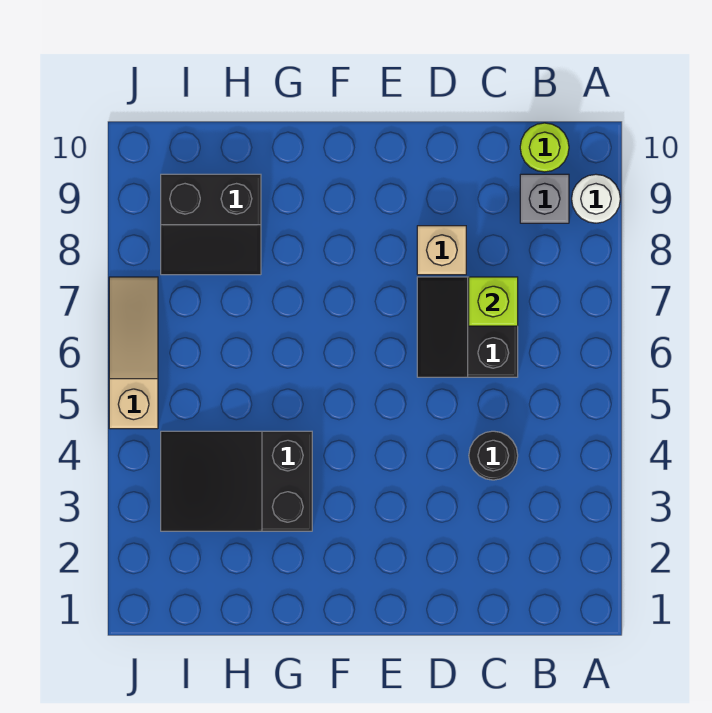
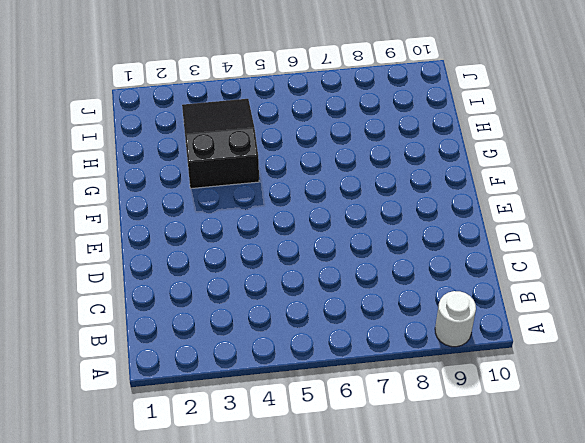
none -> grey 1x1 brick [520,174,569,223]
none -> lime 1x1 round brick [520,123,569,172]

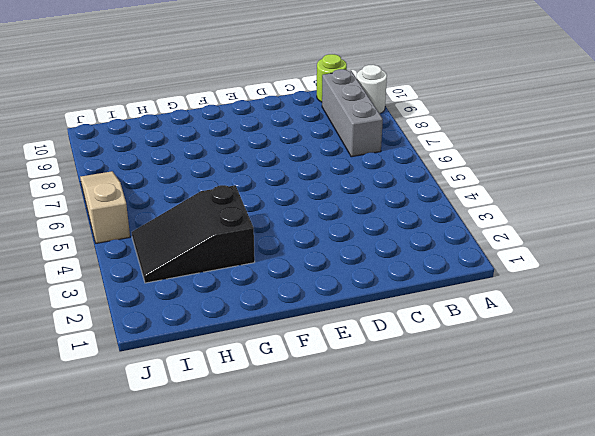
grey 1x3 brick [322,69,383,157] -> grey 1x1 brick [520,174,569,223]
none -> black 1x1 round brick [469,431,518,480]
none -> black 2x2 slope [417,277,518,377]

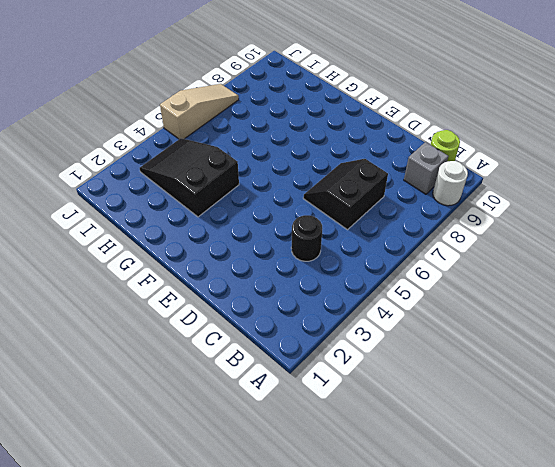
none -> tan 1x1 brick [417,226,466,275]
none -> black 2x2 slope [161,174,261,275]

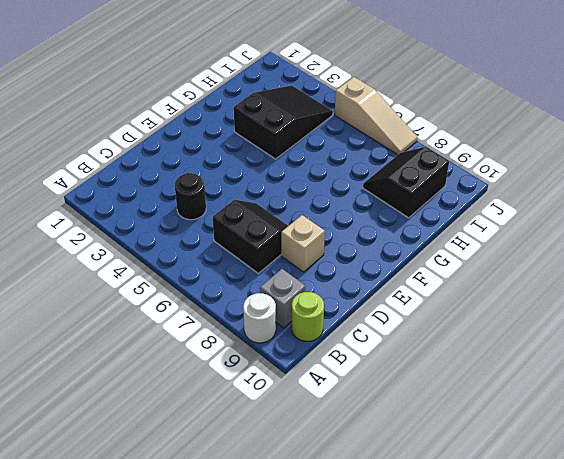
none -> lime 1x1 brick [469,277,518,326]

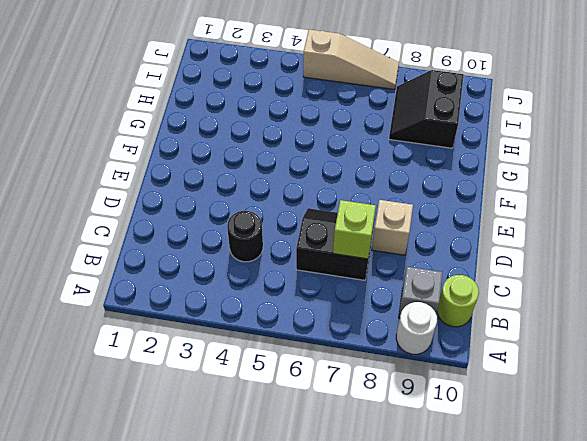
none -> black 2x3 slope [161,431,312,531]

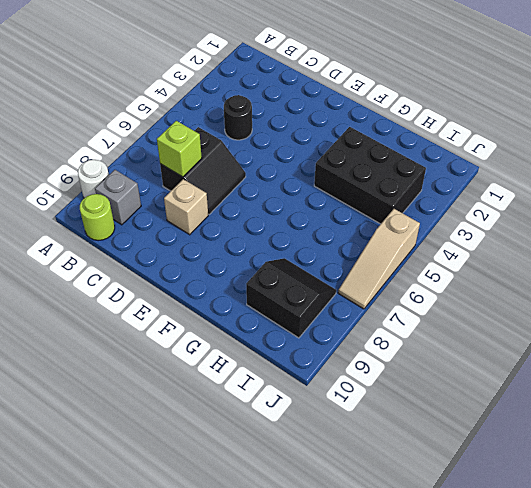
black 2x3 brick [314,127,426,224] -> black 2x3 slope [161,431,312,531]

